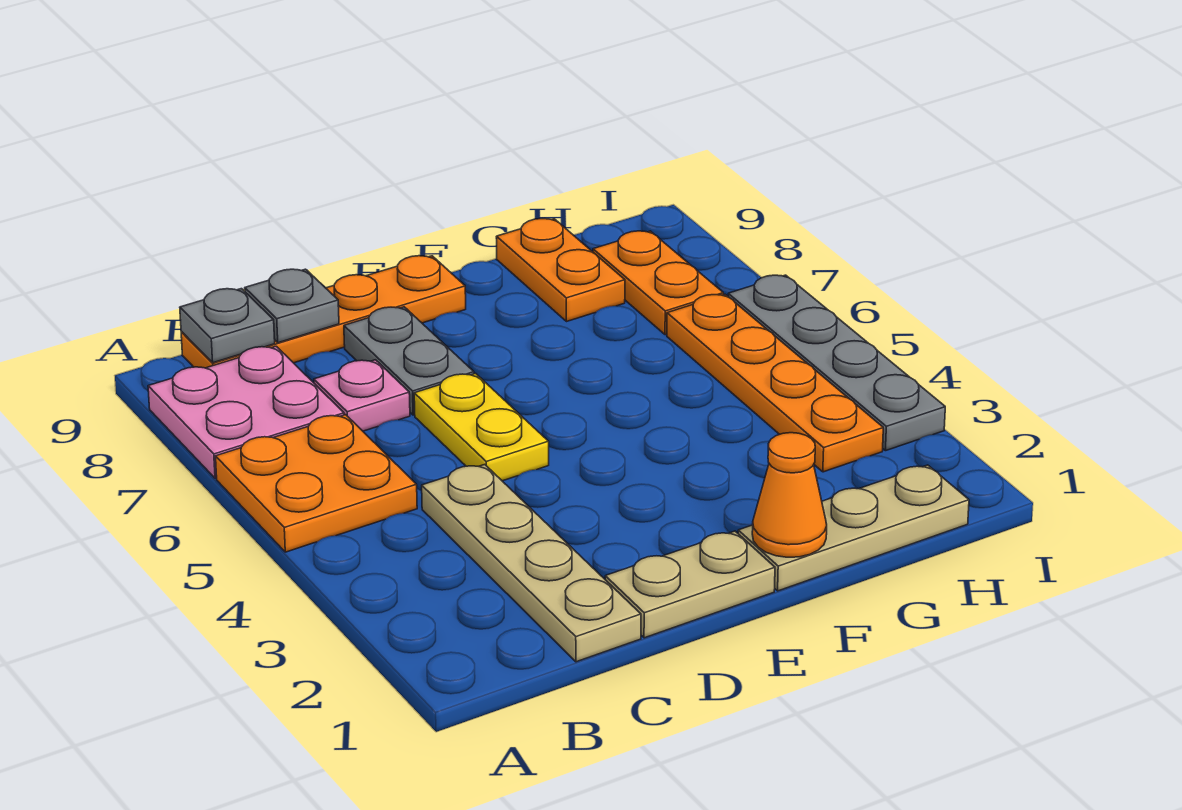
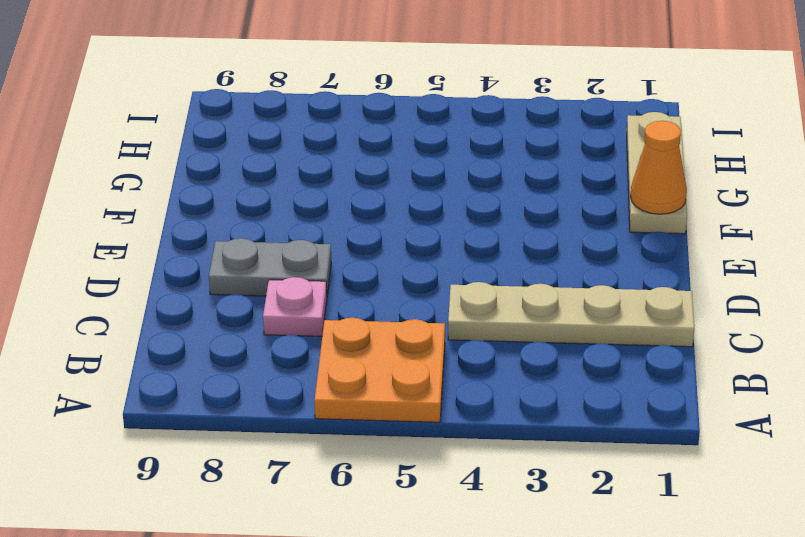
none -> pink 2x2 plate [148,346,344,478]
none -> orange 1x4 plate [181,256,466,368]
none -> tan 1x2 plate [605,531,775,638]

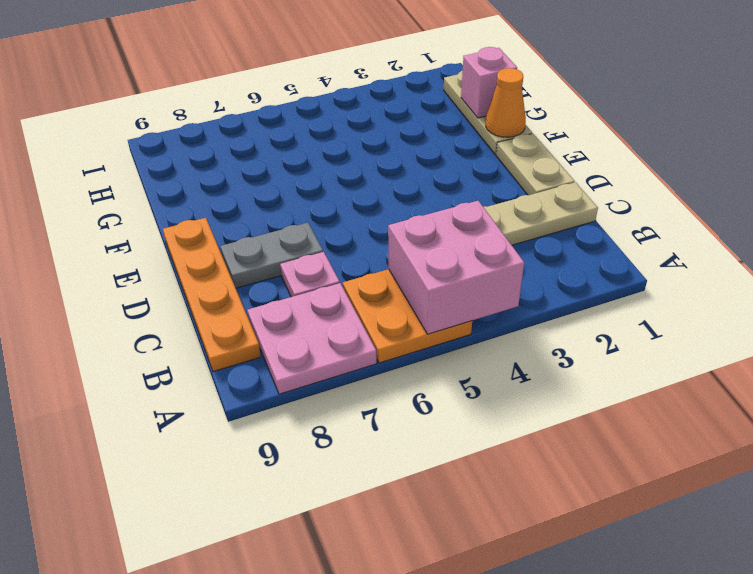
pink 2x2 brick [388,201,524,334] -> none
pink 1x1 brick [461,47,517,118] -> none
none -> yellow 1x2 plate [414,373,549,481]
none -> orange 1x2 plate [496,219,625,322]
none -> orange 1x4 plate [667,294,883,472]

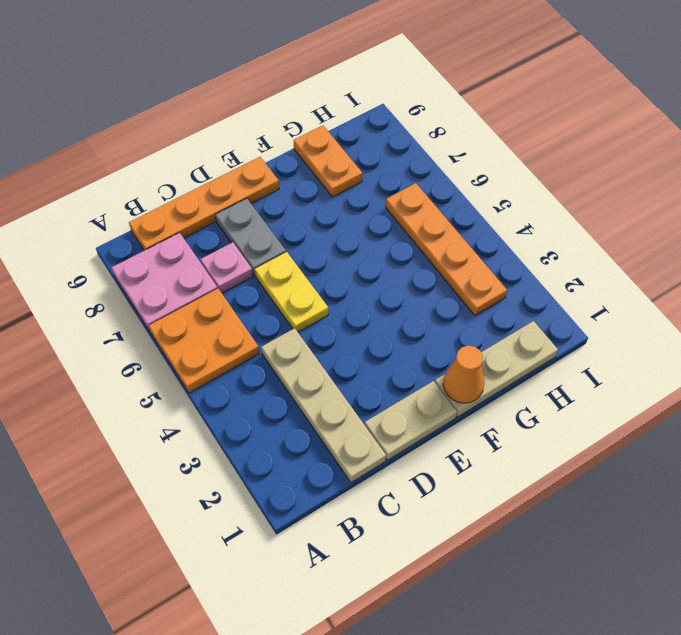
none -> orange 1x2 plate [593,231,723,335]
none -> grey 1x4 plate [728,275,945,451]
none -> grey 1x1 plate [180,289,275,363]

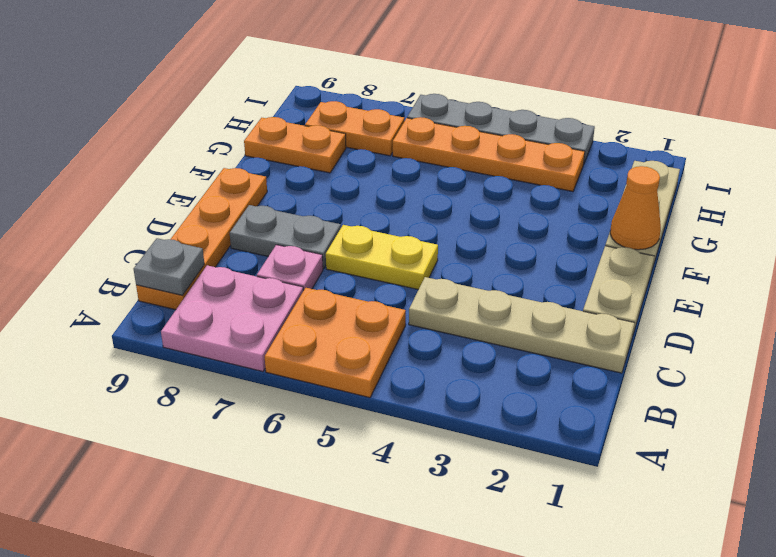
none -> grey 1x1 plate [245,269,339,343]

